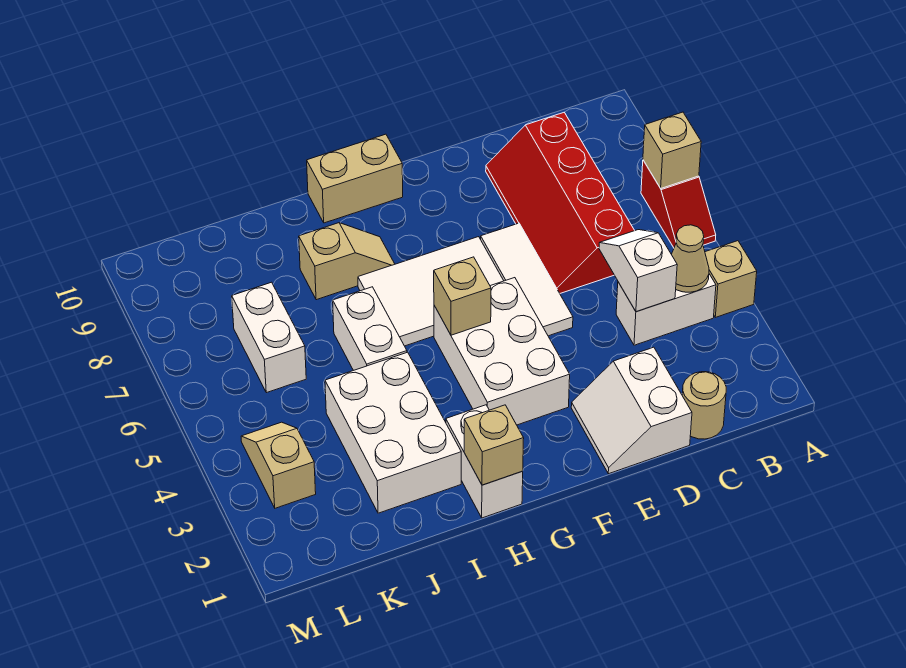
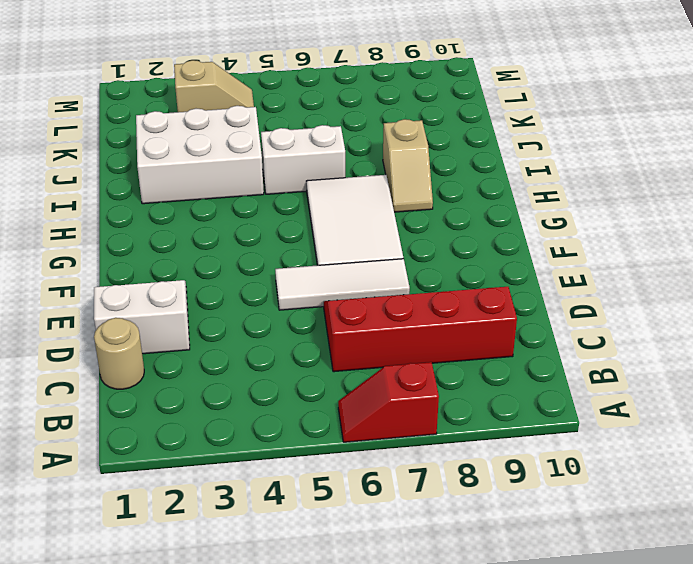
none -> tan 1x1 brick [705,241,757,317]
none -> white 1x2 brick [616,274,716,345]
none -> white 2x3 brick [434,278,570,425]

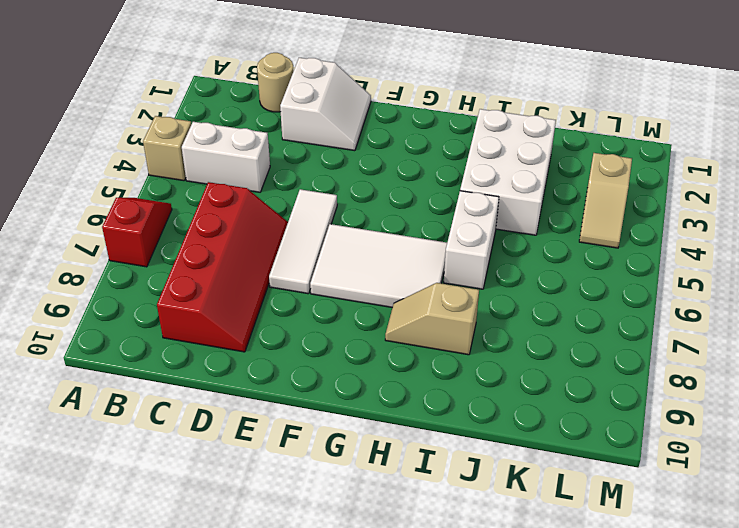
none -> white 2x3 brick [434,278,570,425]
none -> tan 1x2 brick [307,134,403,223]
none -> white 1x2 brick [446,405,523,518]

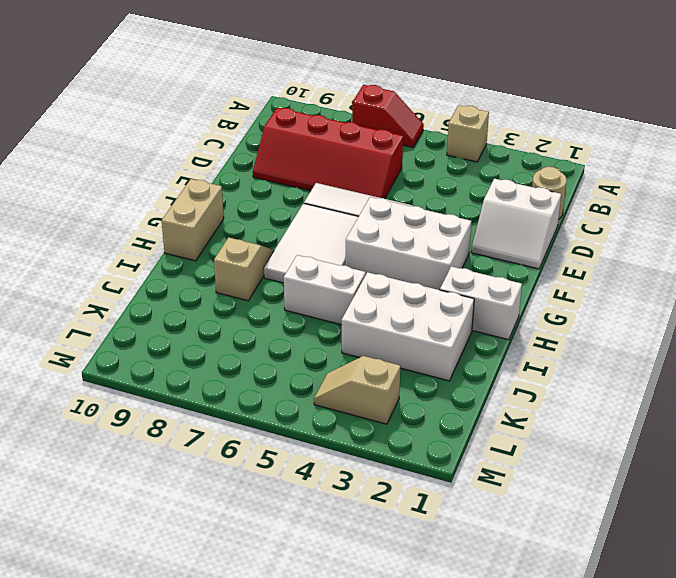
none -> white 1x2 brick [616,274,716,345]
none -> white 1x2 brick [232,282,306,393]
none -> tan 1x1 brick [643,112,701,188]

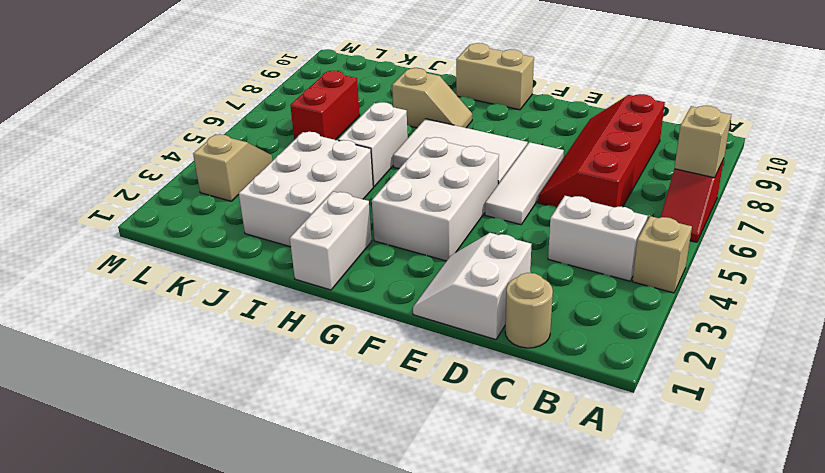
red 1x2 brick [290,71,360,140] -> white 1x2 brick [232,282,306,393]
none -> tan 1x1 cone [671,225,709,292]
none -> white 1x2 slope [599,230,677,312]
none -> tan 1x1 brick [434,257,491,335]

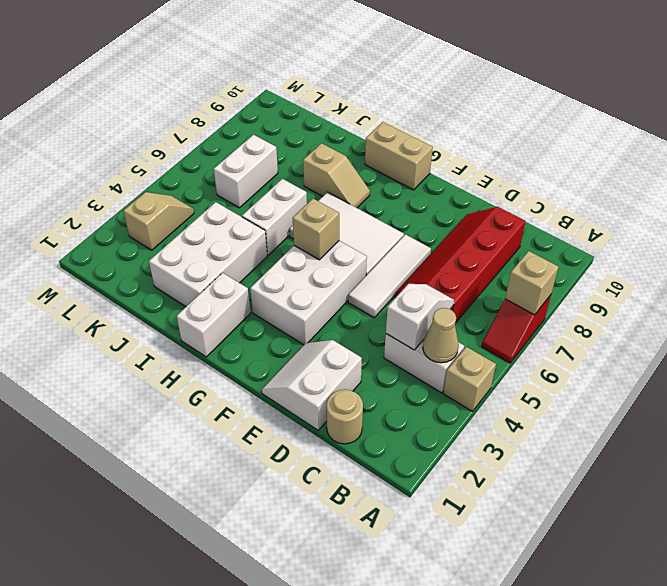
none -> tan 1x1 brick [464,405,524,485]

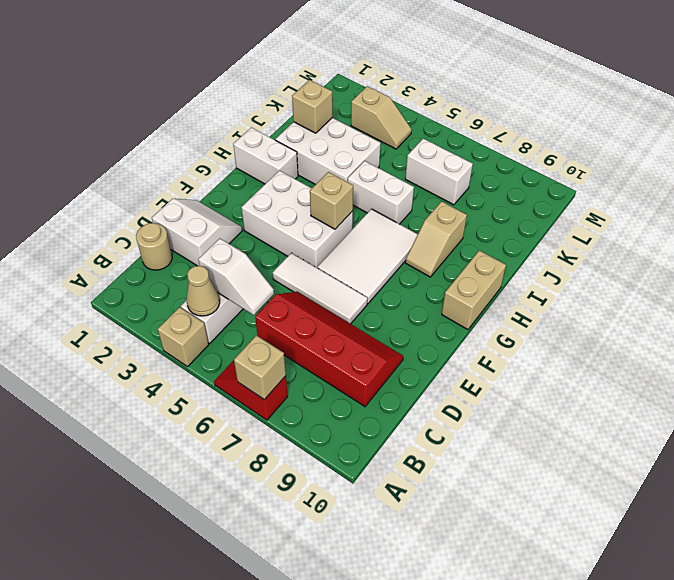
tan 1x1 brick [292,80,332,133] -> tan 1x1 brick moved to [464,405,524,485]

